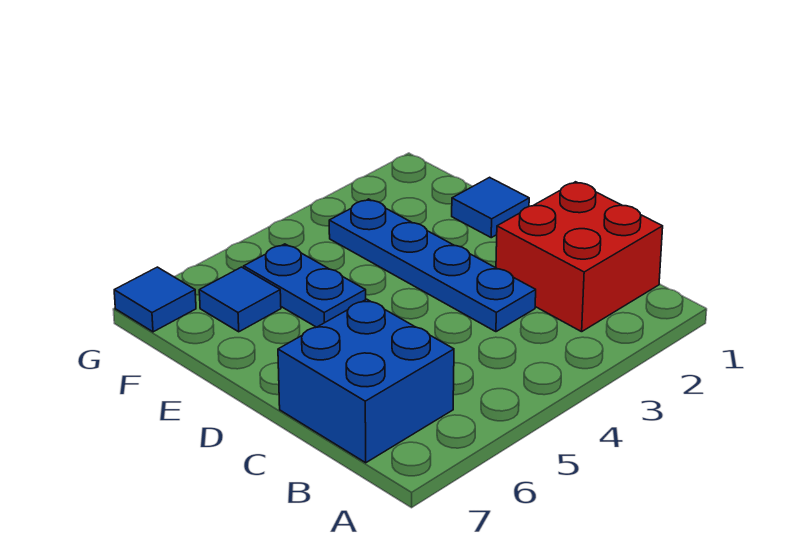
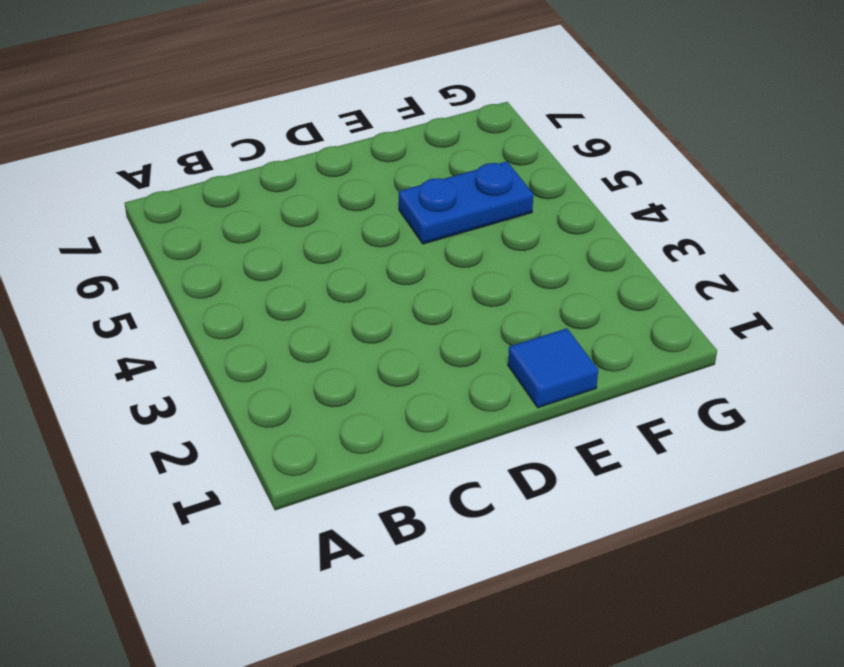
none -> red 2x2 brick [496,182,663,332]
none -> blue 2x2 brick [278,299,454,463]

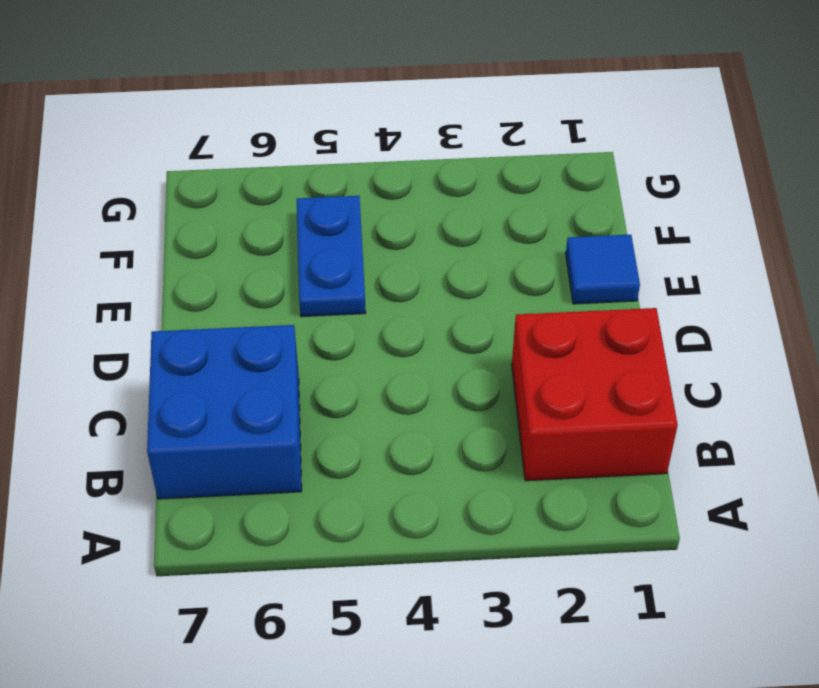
none -> blue 1x4 plate [329,199,536,332]
none -> blue 1x1 tile [199,267,281,332]

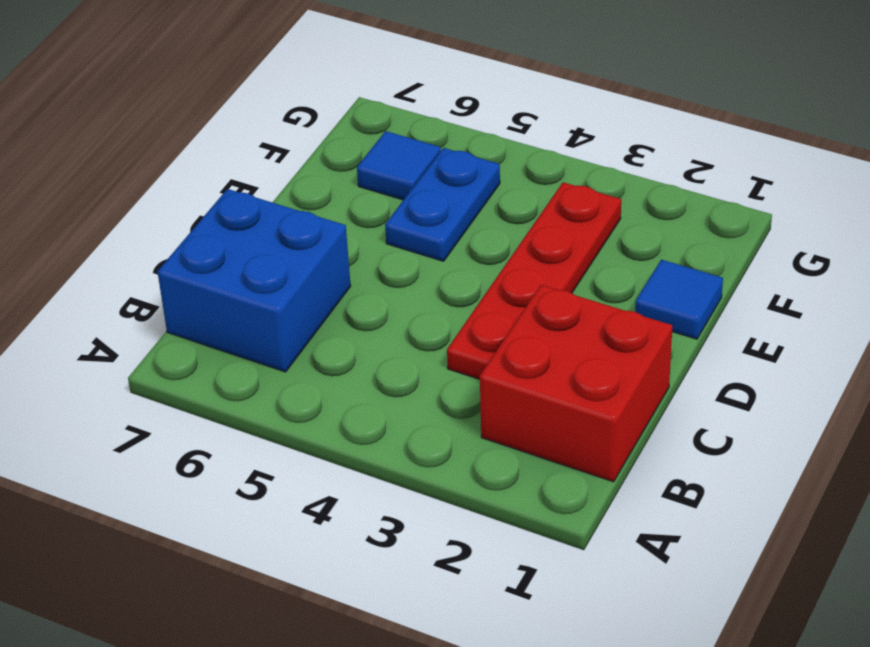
red 1x4 plate [447,182,621,379] -> blue 1x4 plate [329,199,536,332]
none -> blue 1x1 tile [114,267,196,332]

